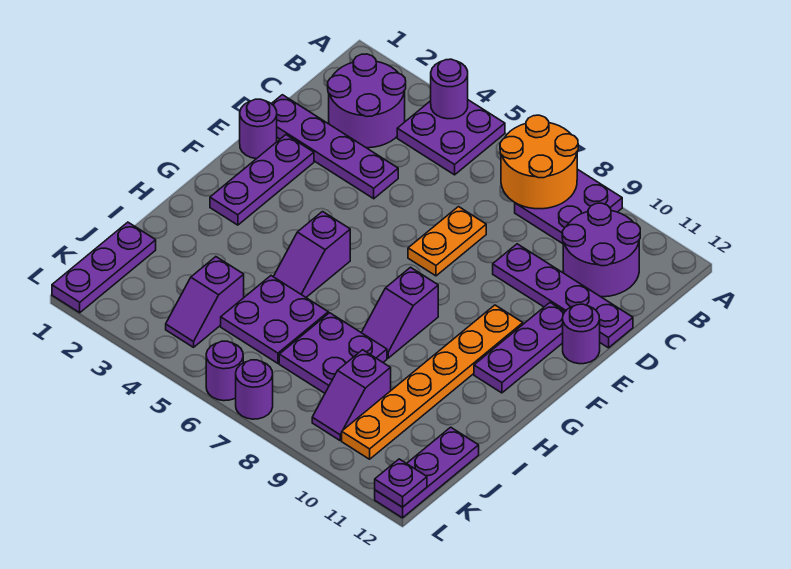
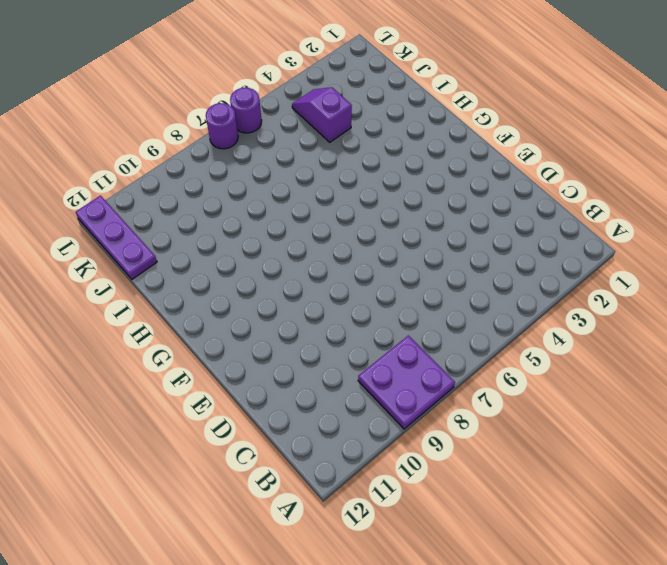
none -> purple 2x2 plate [397,100,505,175]
none -> purple 2x2 round brick [328,54,406,148]
none -> purple 2x2 round brick [562,203,640,297]

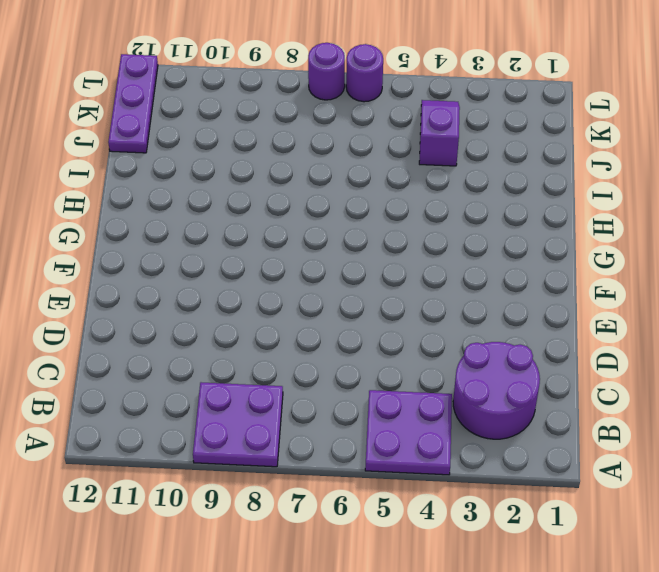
none -> purple 2x2 round brick [562,203,640,297]
none -> purple 1x4 plate [271,95,398,199]
none -> orange 1x2 plate [408,207,486,276]

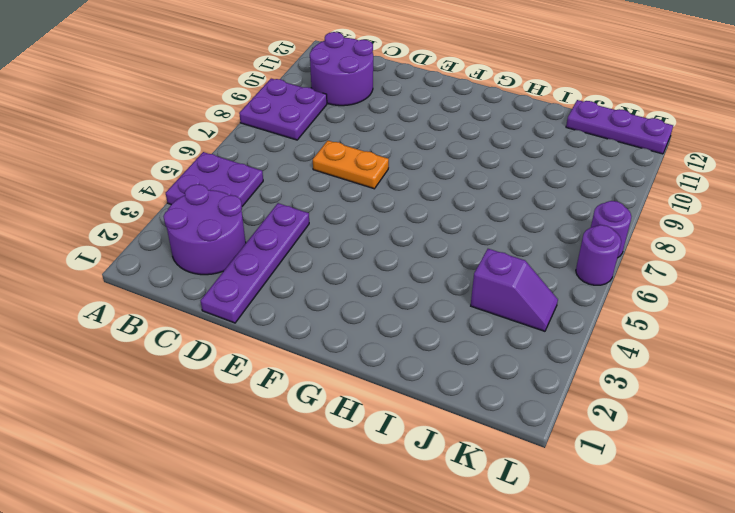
none -> purple 1x4 plate [493,244,633,348]
none -> purple 1x1 round brick [240,99,277,159]
none -> purple 1x3 plate [210,135,314,225]

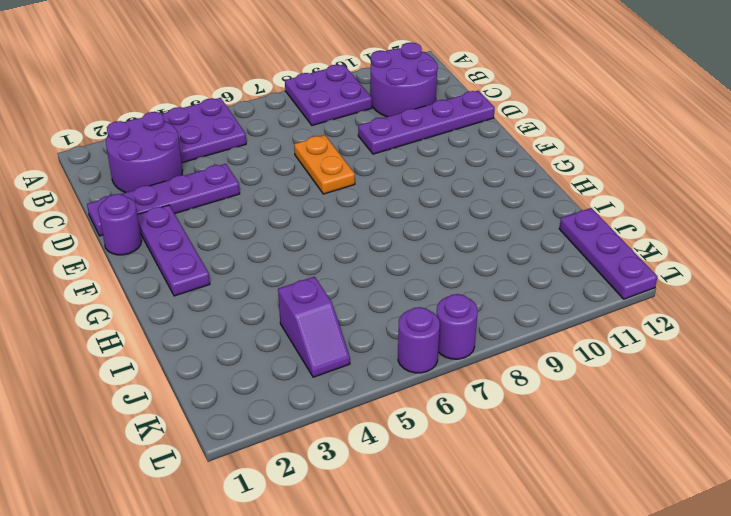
none -> purple 1x3 plate [474,303,565,393]
none -> purple 1x1 round brick [563,304,600,364]
none -> orange 1x6 plate [342,305,523,459]

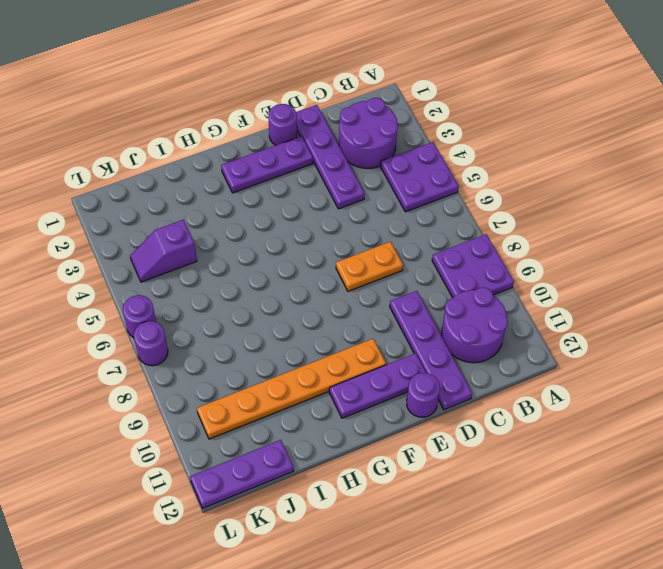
none -> purple 1x2 slope [273,212,350,297]
none -> purple 1x2 slope [361,267,438,358]
none -> purple 2x2 plate [221,276,328,363]

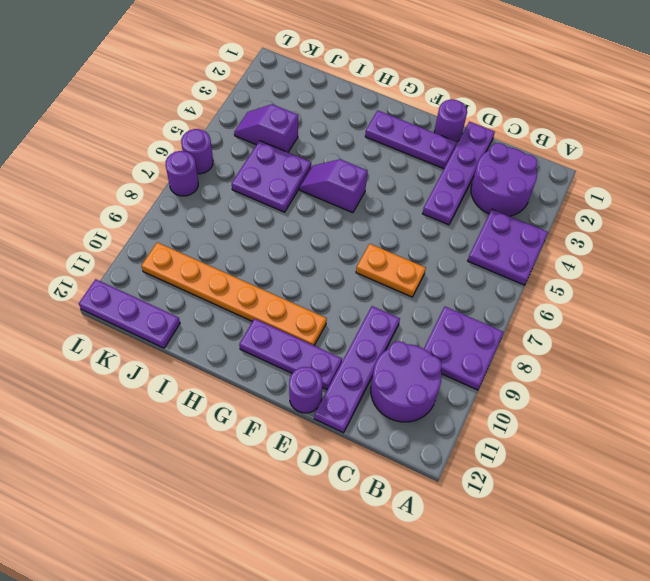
none -> purple 1x2 slope [361,267,438,358]
none -> purple 2x2 plate [279,313,387,393]
none -> purple 1x3 plate [52,222,156,313]

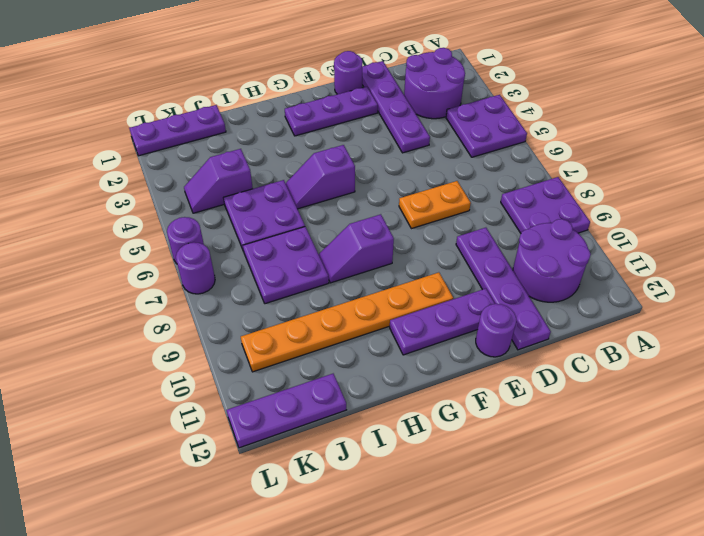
none -> purple 1x2 slope [312,350,391,440]
none -> purple 1x1 round brick [431,59,468,119]
none -> orange 2x2 round brick [500,115,578,209]

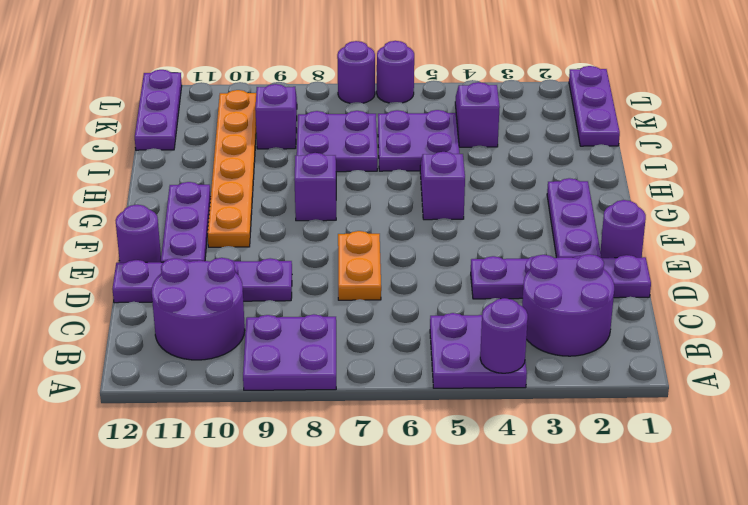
none -> orange 2x2 round brick [500,115,578,209]
none -> purple 1x1 plate [375,459,427,507]

